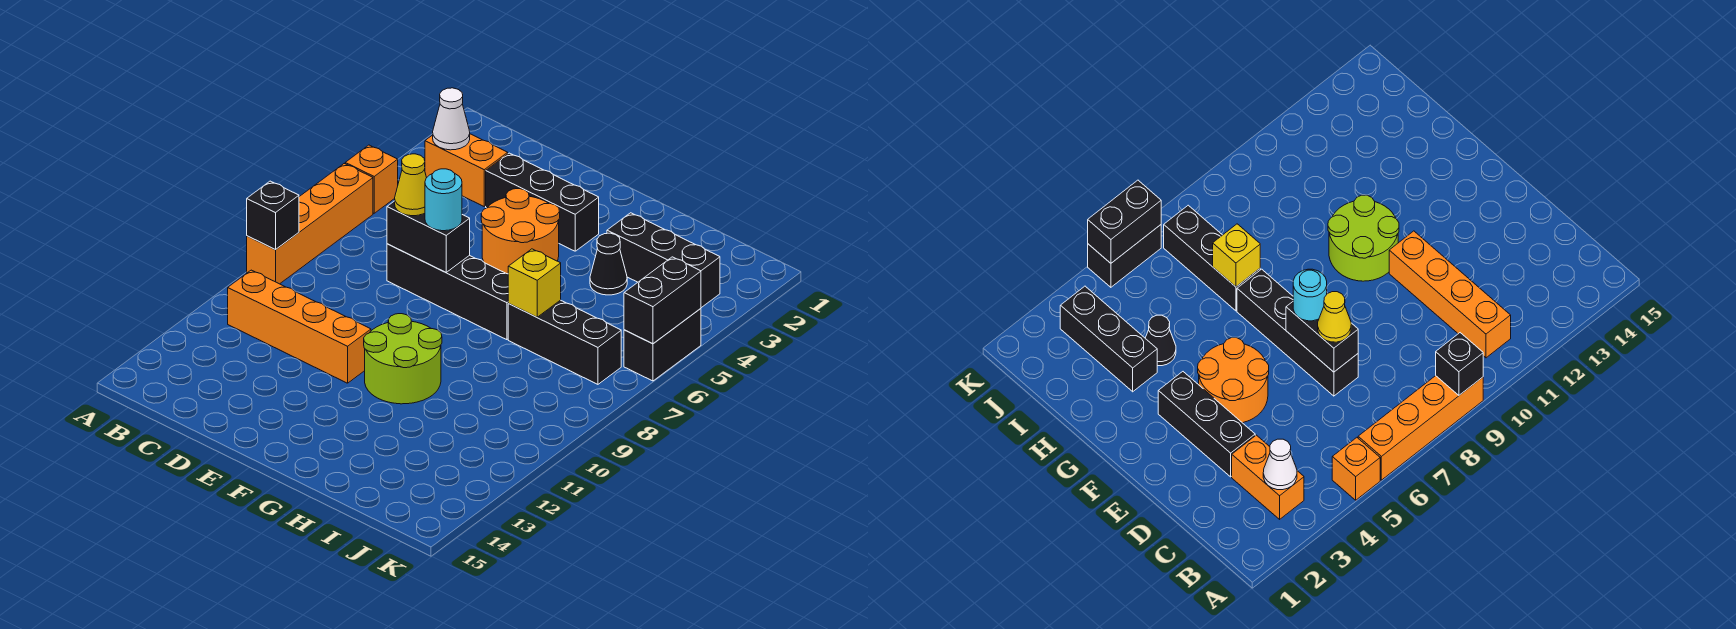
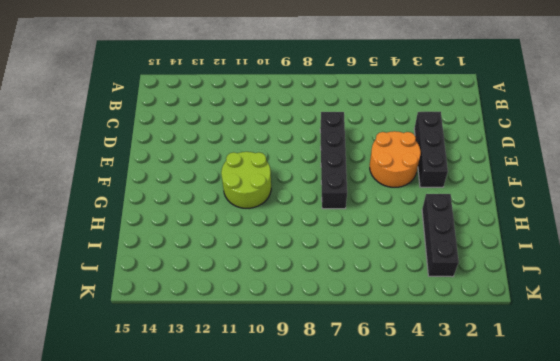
none -> orange 1x1 brick [345,145,398,213]
none -> orange 1x4 brick [247,164,373,284]
none -> orange 1x2 brick [425,134,508,206]

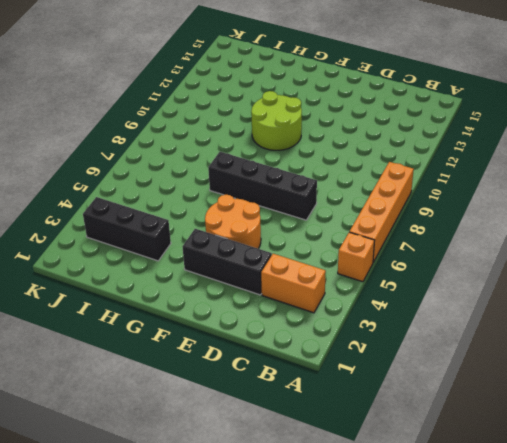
none -> orange 1x4 brick [228,270,371,383]
none -> black 1x1 cone [590,233,627,295]
none -> black 1x3 brick [508,300,621,384]

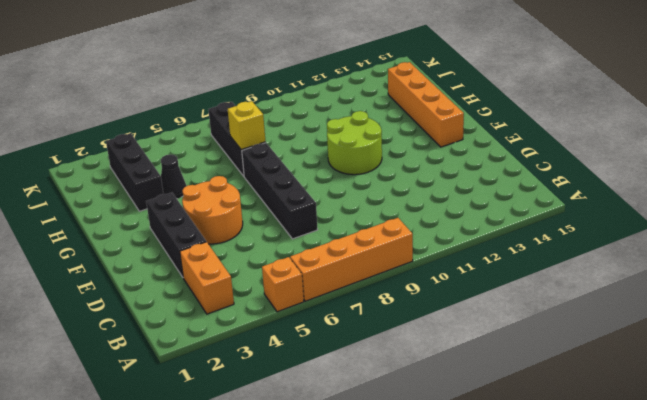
orange 1x4 brick [388,62,464,147] -> orange 1x4 brick moved to [228,270,371,383]
none -> black 1x2 brick [624,308,701,381]
none -> black 1x1 brick [247,181,299,249]
none -> white 1x1 cone [433,88,470,150]

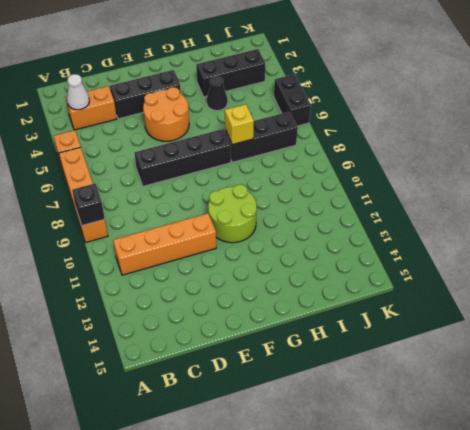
none -> black 1x2 brick [387,201,470,272]
none -> black 1x2 brick [624,257,701,344]
none -> yellow 1x1 cone [395,154,426,216]

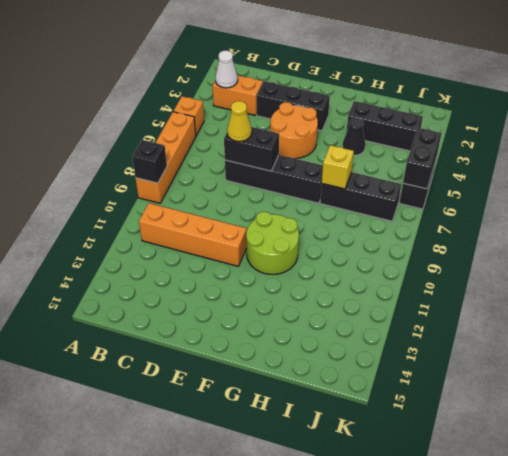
none -> cyan 1x1 round brick [425,169,462,231]

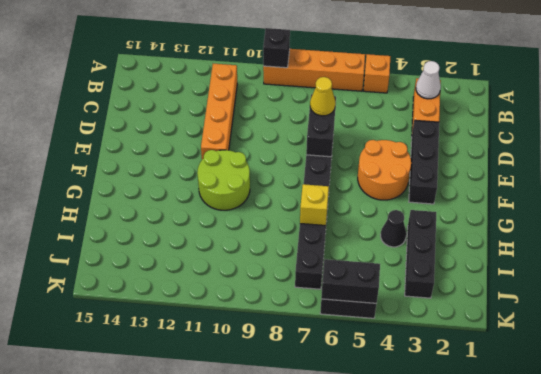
none -> cyan 1x1 round brick [425,169,462,231]

